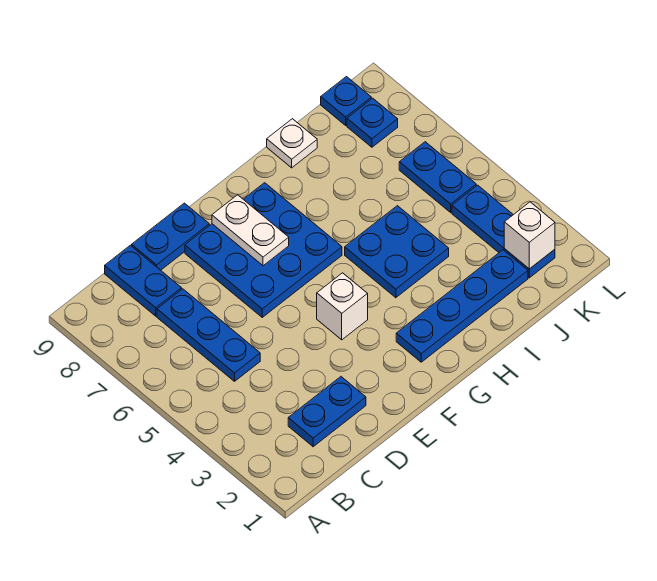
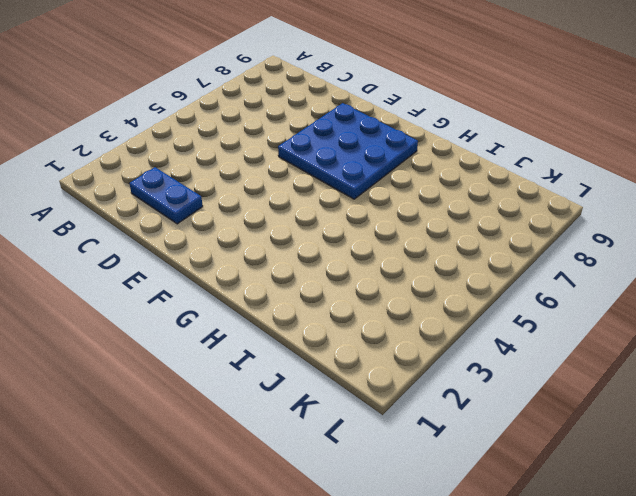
none -> blue 1x3 plate [157,289,260,381]
none -> blue 1x2 plate [105,245,182,316]
none -> blue 1x2 plate [132,203,209,270]

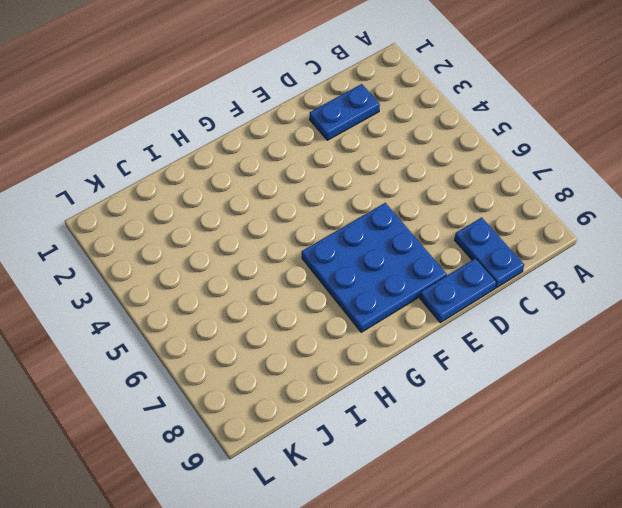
none -> blue 1x3 plate [157,289,260,381]
none -> white 1x1 brick [317,273,368,340]
none -> blue 1x4 plate [396,250,528,362]

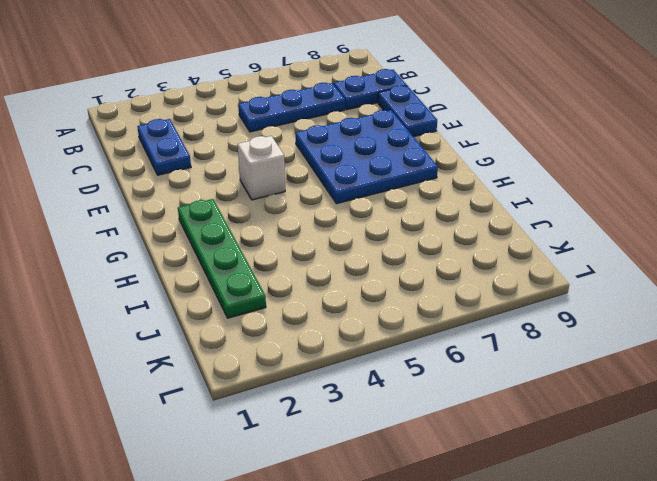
green 1x4 plate [178,199,266,318] -> blue 1x4 plate [396,250,528,362]
none -> blue 2x2 plate [345,206,449,298]
none -> white 1x1 plate [267,119,317,168]
none -> blue 1x3 plate [452,185,555,278]

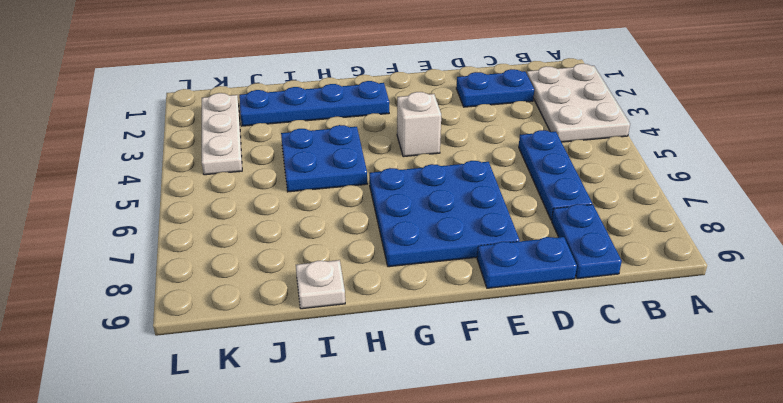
white 2x3 plate [527,64,630,142] -> none
white 1x3 plate [202,93,242,175] -> blue 1x3 plate [452,185,555,278]
none -> blue 1x2 plate [399,142,476,212]
none -> blue 1x1 plate [347,98,398,147]
none -> blue 1x1 plate [321,77,371,125]

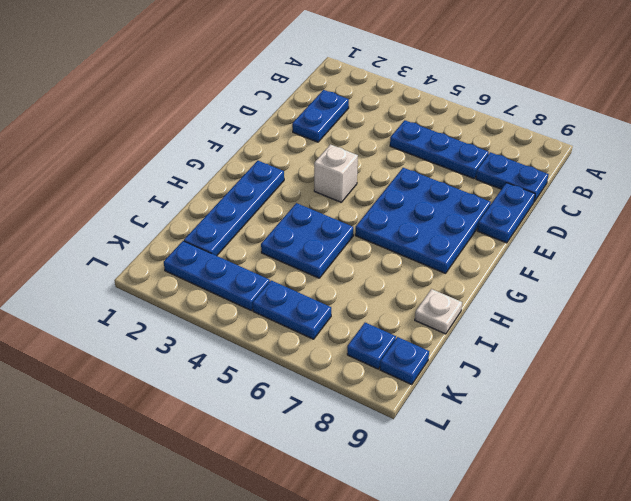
none -> white 1x2 plate [212,195,289,266]
none -> white 1x1 brick [504,202,555,269]

